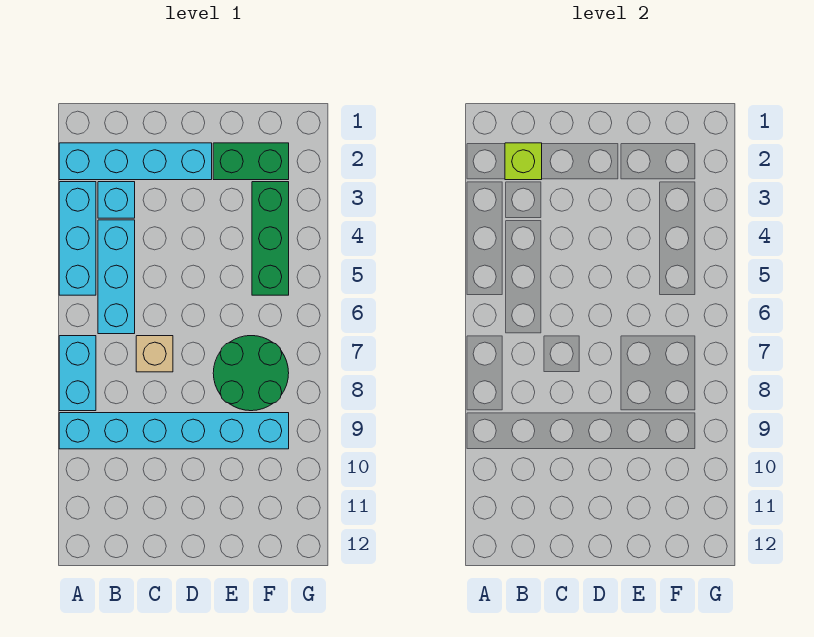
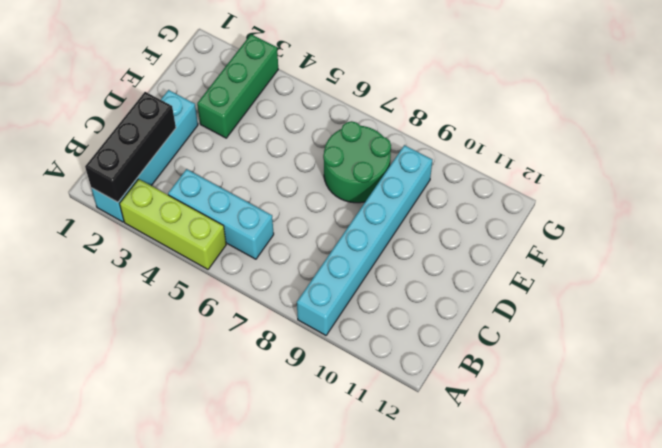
black 1x3 brick [85,92,176,202] -> lime 1x1 brick [505,143,542,180]
lime 1x3 brick [120,179,226,269] -> cyan 1x3 brick [59,182,96,295]
green 1x3 brick [197,34,278,138] -> green 1x3 brick turned to [252,182,289,295]
none -> cyan 1x2 brick [59,336,96,411]
none -> cyan 1x1 brick [98,182,135,218]

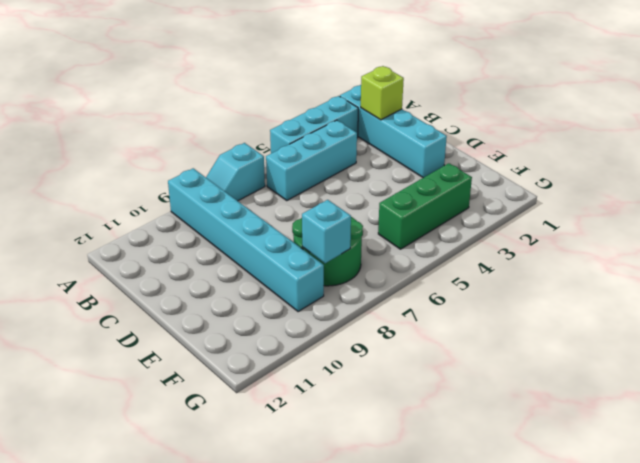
cyan 1x2 slope [206,143,265,201] -> cyan 1x2 brick [59,336,96,411]
cyan 1x1 brick [302,200,351,263] -> cyan 1x1 brick moved to [98,182,135,218]
none -> tan 1x1 brick [136,336,173,372]
none -> green 1x2 brick [213,143,289,180]

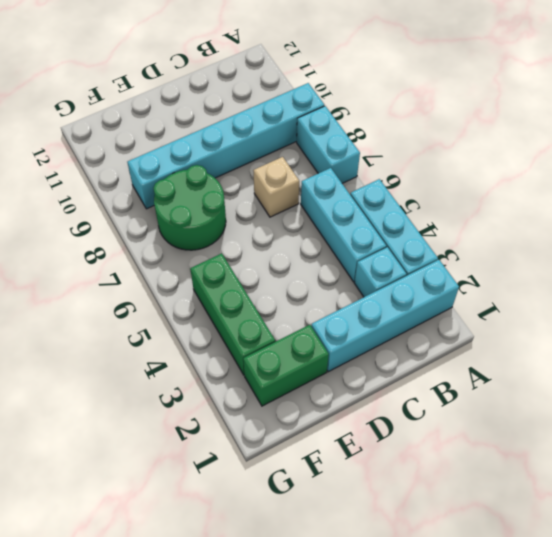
none -> lime 1x1 brick [505,143,542,180]

